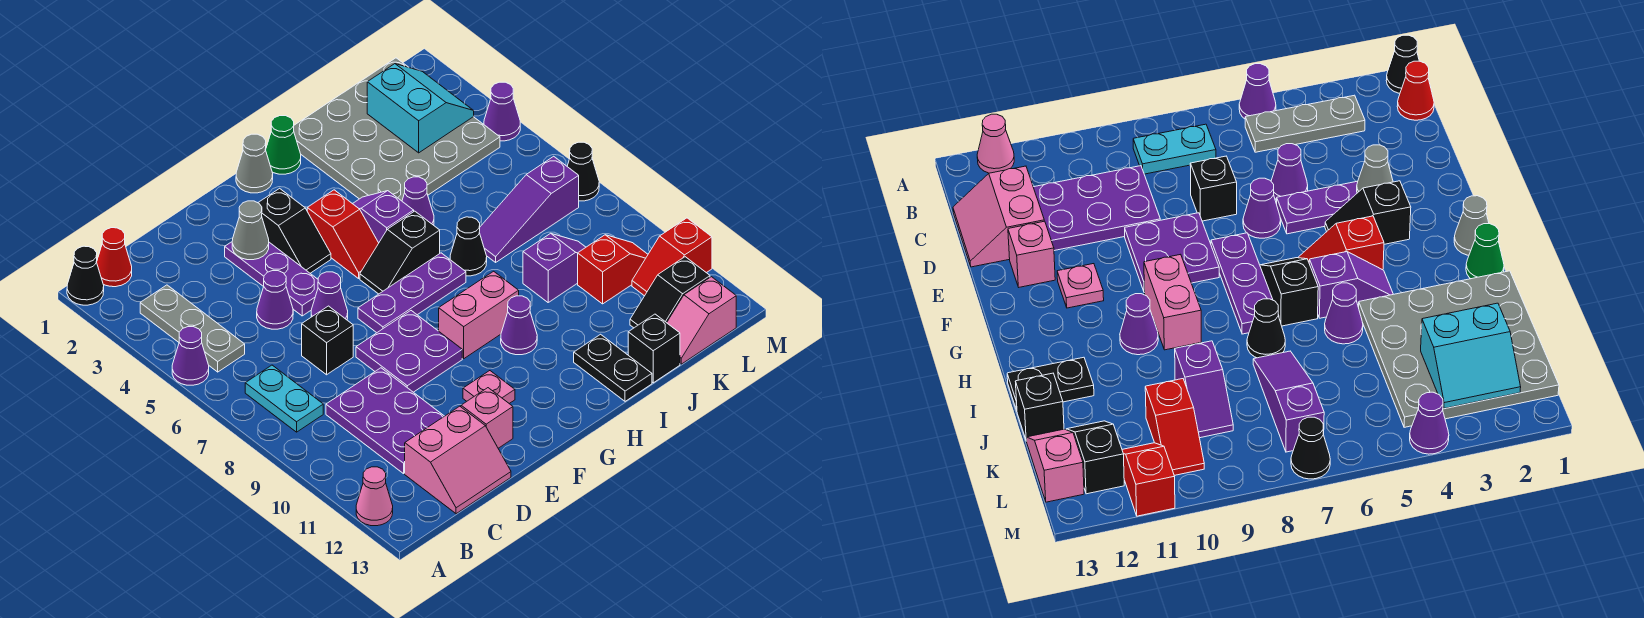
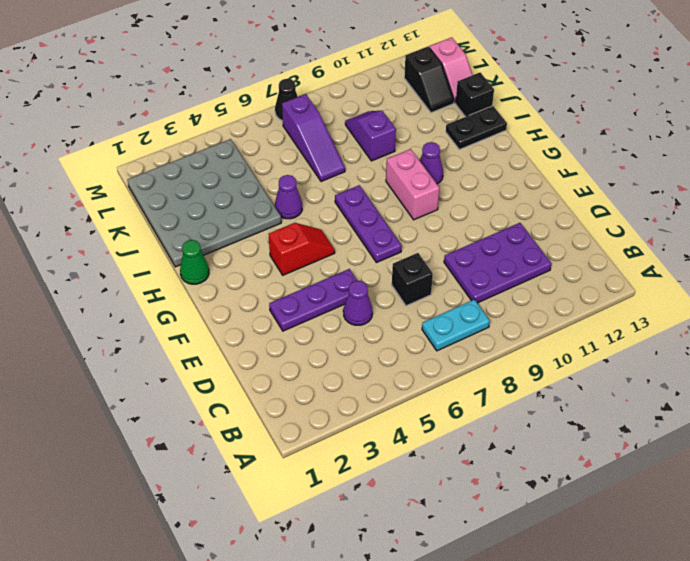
none -> black 1x1 cone [67,246,104,305]
none -> purple 1x1 cone [172,327,209,385]
none -> pink 1x1 cone [356,467,393,526]
none -> red 1x1 cone [97,228,132,287]

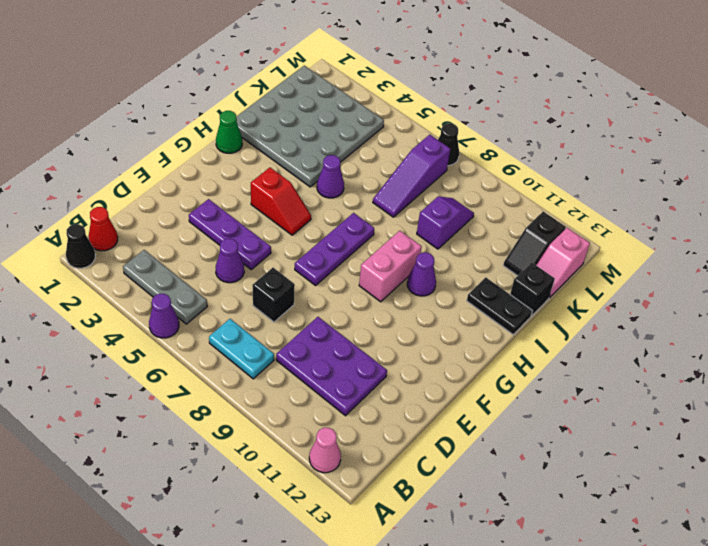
none -> pink 2x2 slope [405,406,511,514]
none -> purple 1x1 cone [311,272,348,320]
none -> purple 2x2 plate [356,311,462,392]
none -> pink 1x1 brick [461,388,513,448]

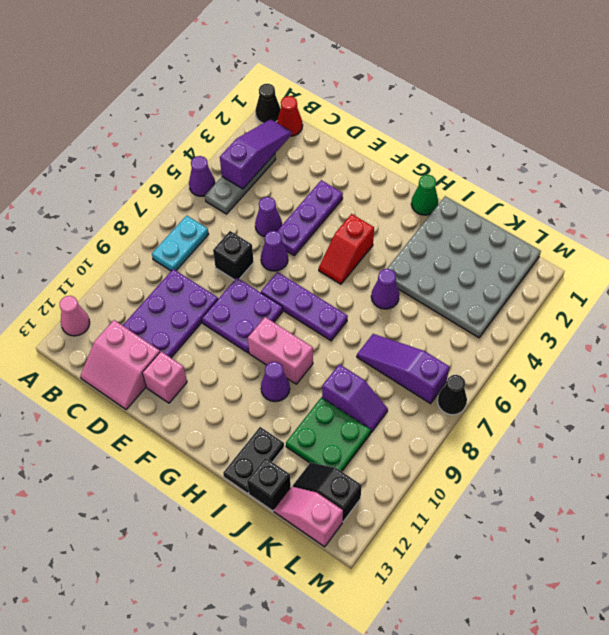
purple 1x3 slope [220,119,292,189] -> none
green 2x2 plate [286,398,371,472] -> red 1x2 slope [578,235,648,304]
none -> black 1x2 slope [258,188,331,273]
none -> pink 1x1 plate [463,371,515,403]
none -> grey 1x1 cone [236,134,273,193]
none -> black 1x2 slope [360,211,440,294]

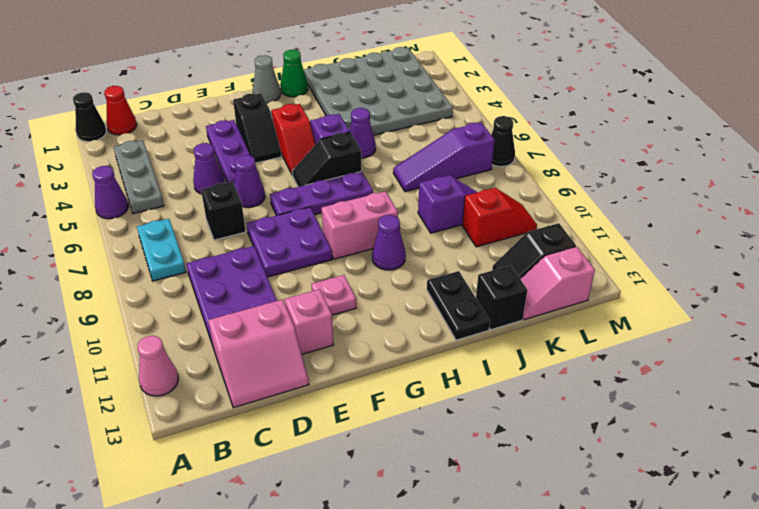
none -> black 1x1 cone [450,217,487,276]
none -> red 1x2 slope [632,218,712,296]
none -> purple 1x1 cone [484,82,520,141]
none -> grey 1x1 cone [232,201,269,260]

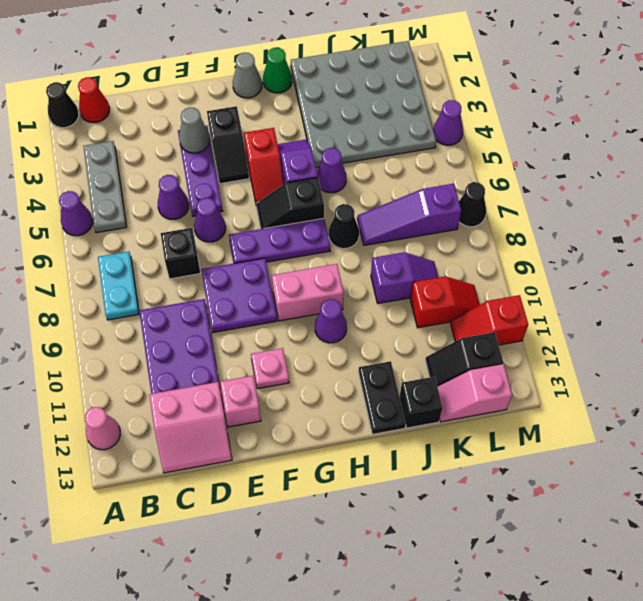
none -> cyan 2x2 slope [367,64,474,153]

